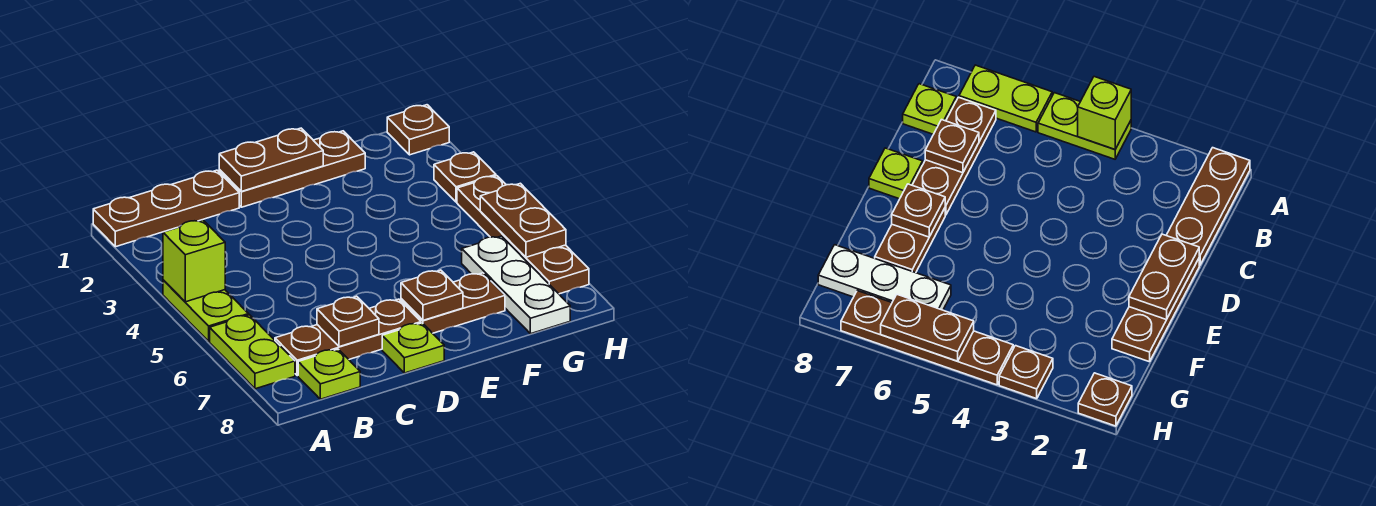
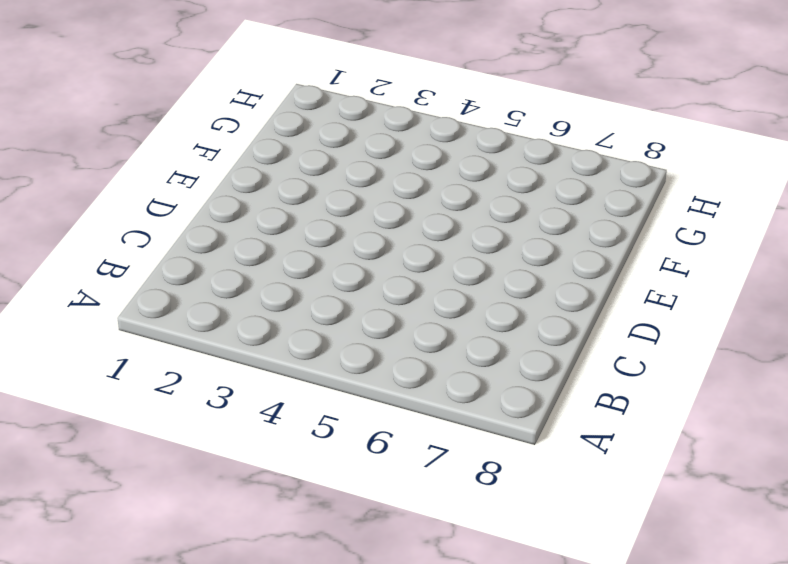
none -> brown 1x3 plate [93,170,239,247]
none -> lime 1x2 plate [163,280,249,341]
none -> lime 1x2 plate [210,315,295,389]

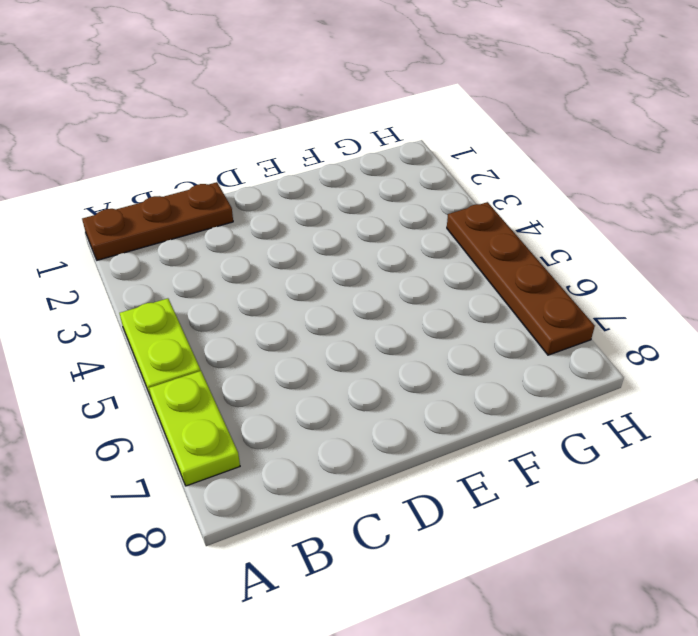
none -> brown 1x3 plate [275,299,421,376]
none -> lime 1x1 plate [298,349,360,399]
none -> brown 1x3 plate [219,131,365,207]

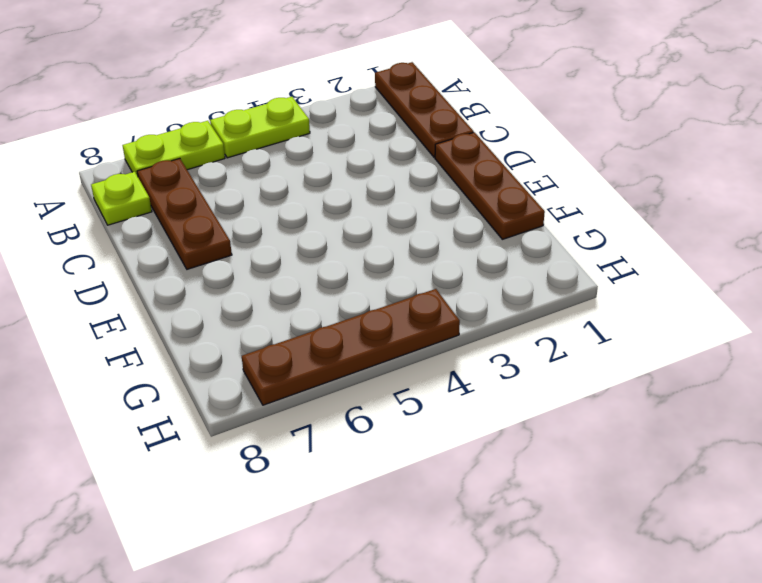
none -> lime 1x1 plate [382,323,444,373]
none -> brown 1x2 plate [401,273,505,333]
none -> white 1x3 plate [462,236,570,334]

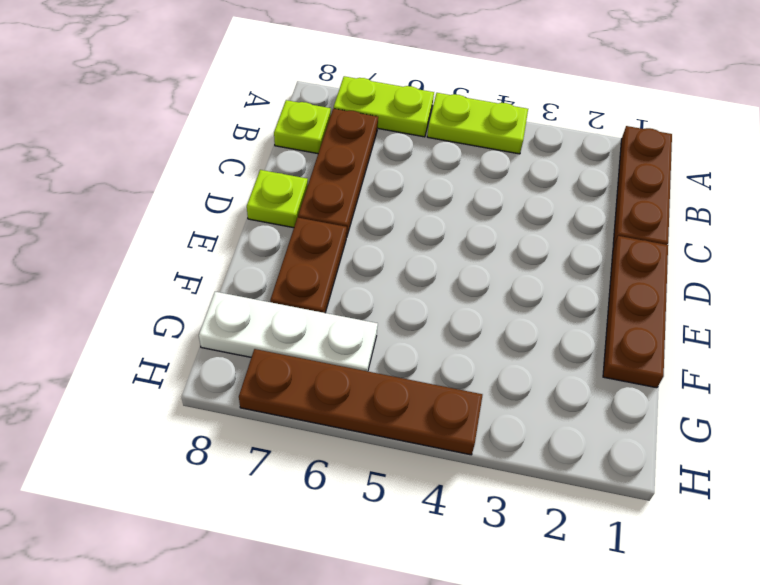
none -> brown 1x1 plate [387,105,449,155]
none -> brown 1x1 plate [434,152,496,202]
none -> lime 1x1 brick [163,220,225,302]

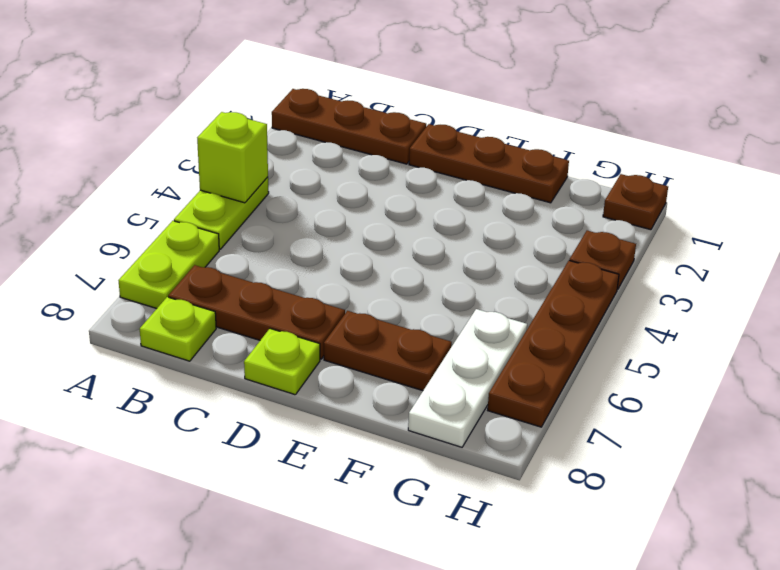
none -> brown 1x1 plate [317,296,379,347]
none -> brown 1x2 plate [219,128,323,191]
none -> brown 1x1 plate [401,270,463,320]

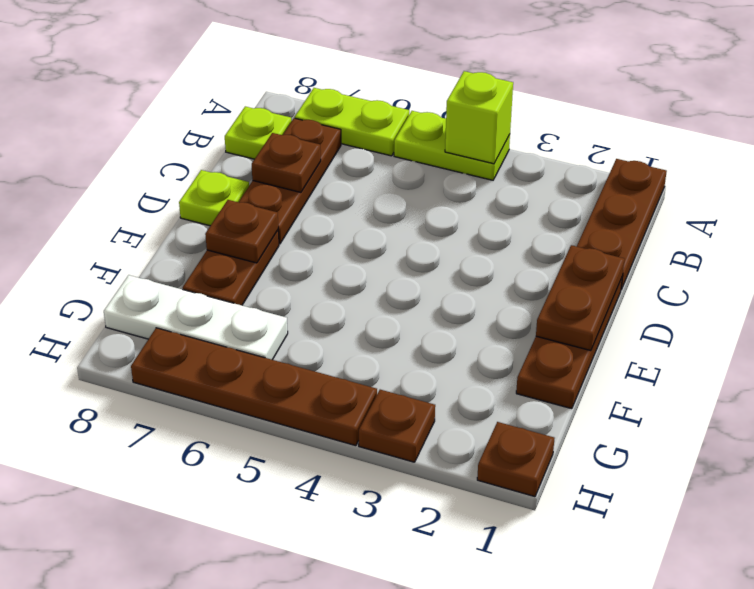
none -> brown 1x2 plate [480,183,566,257]

